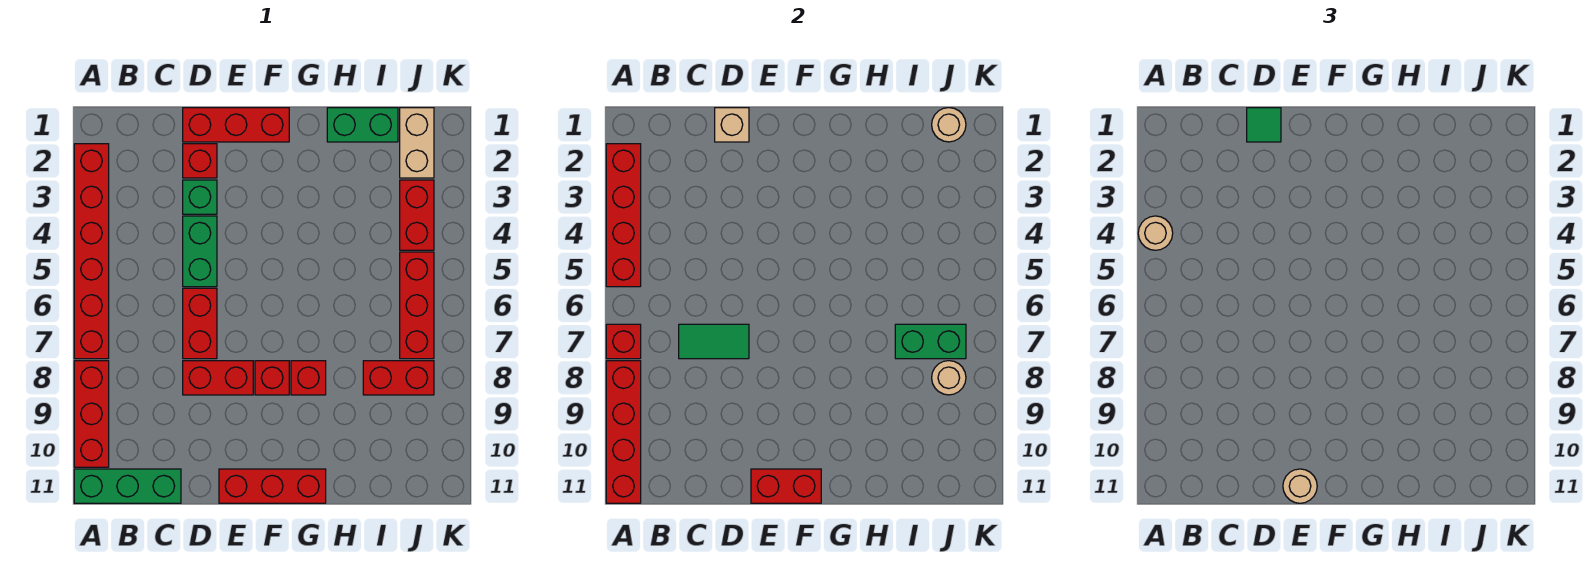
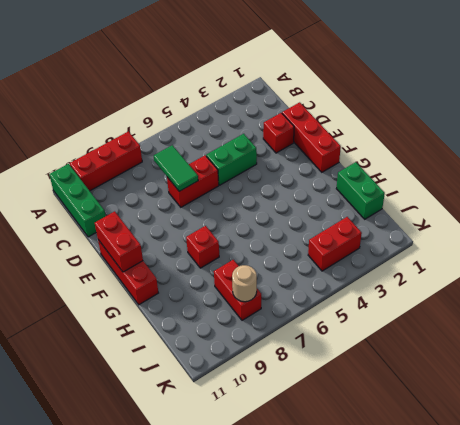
none -> red 1x6 brick [74,144,109,359]
none -> green 1x1 brick [183,180,217,214]
none -> red 1x2 brick [183,361,253,395]

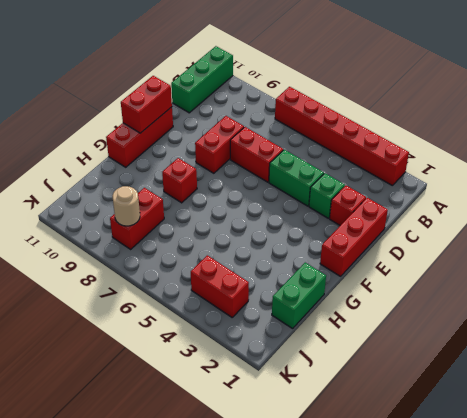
none -> red 1x3 brick [74,361,109,467]
none -> red 1x1 brick [255,361,289,395]
none -> tan 1x2 brick [400,108,434,178]

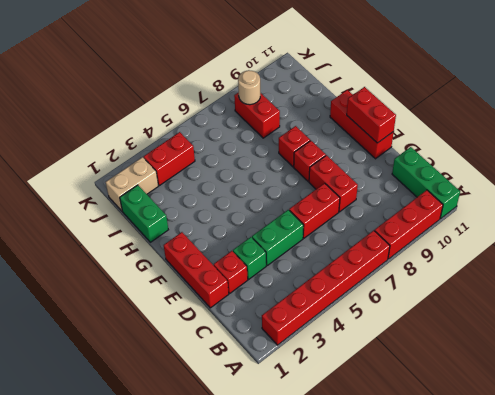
none -> red 1x3 brick [400,252,434,359]
none -> red 1x4 brick [606,144,641,287]
none -> red 1x1 brick [606,324,641,359]

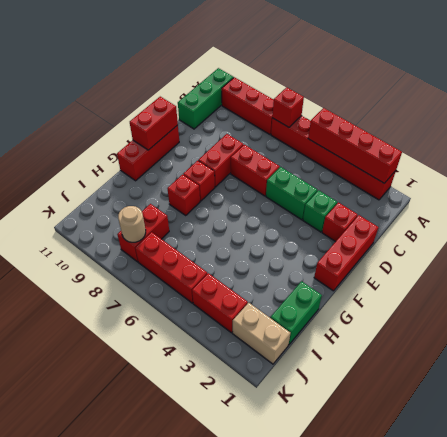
none -> red 1x4 brick [606,361,641,503]
none -> green 1x2 tile [679,324,749,359]
none -> tan 1x1 brick [715,108,749,142]

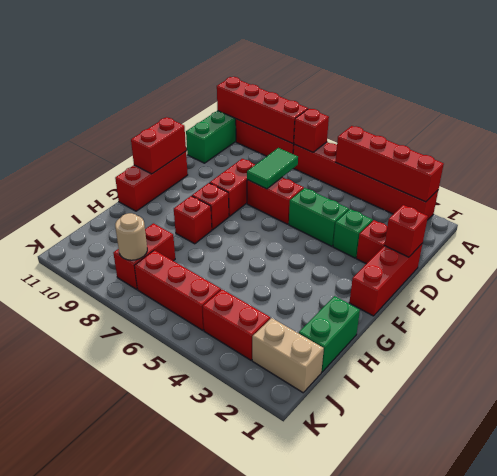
red 1x1 brick [384,205,428,257] -> tan 1x1 brick [715,108,749,142]
none -> green 1x2 brick [895,324,966,359]
none -> tan 1x1 round brick [932,108,966,142]
none -> tan 1x1 round brick [1138,216,1173,250]

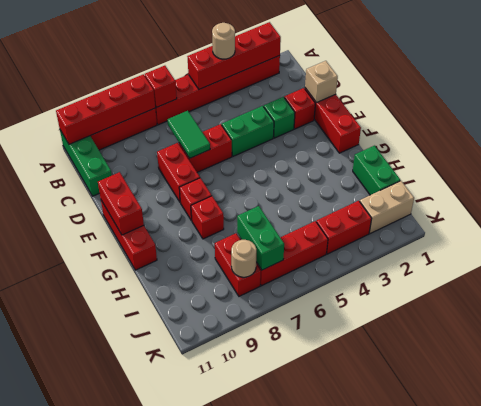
none -> tan 1x1 round brick [932,108,966,142]
none -> green 1x1 tile [1247,108,1281,142]
none -> tan 1x1 round brick [1283,469,1317,503]

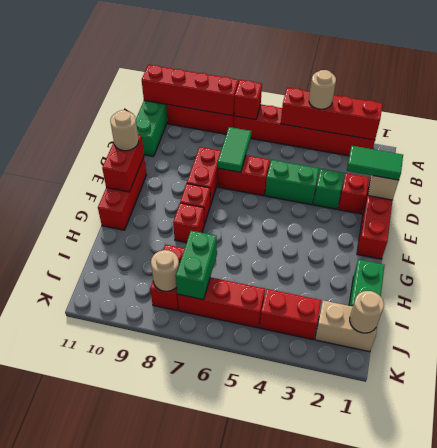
green 1x2 tile [347,146,403,180] -> green 1x1 tile [1247,108,1281,142]

